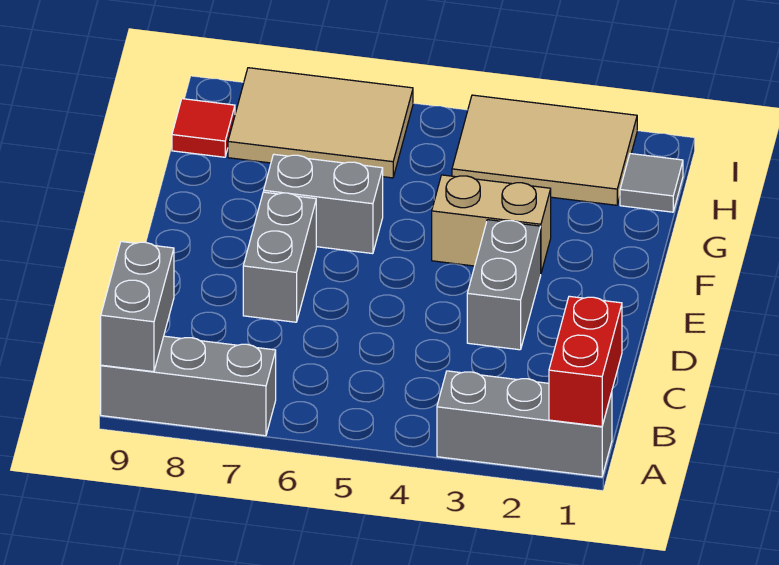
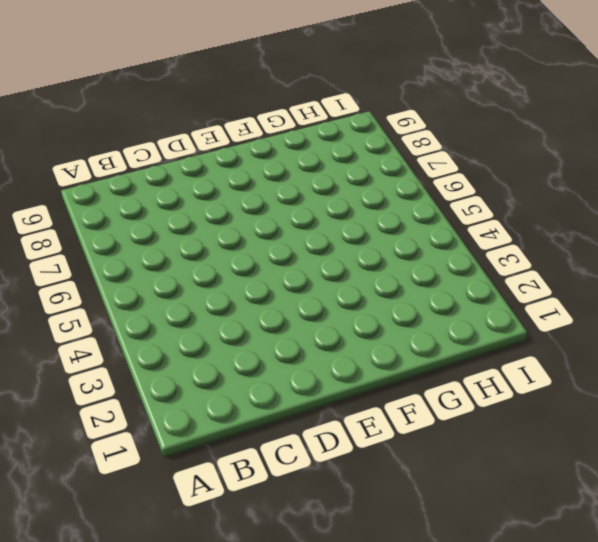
none -> grey 1x3 brick [437,371,612,477]
none -> grey 1x3 brick [101,336,276,436]
none -> grey 1x2 brick [467,220,541,350]

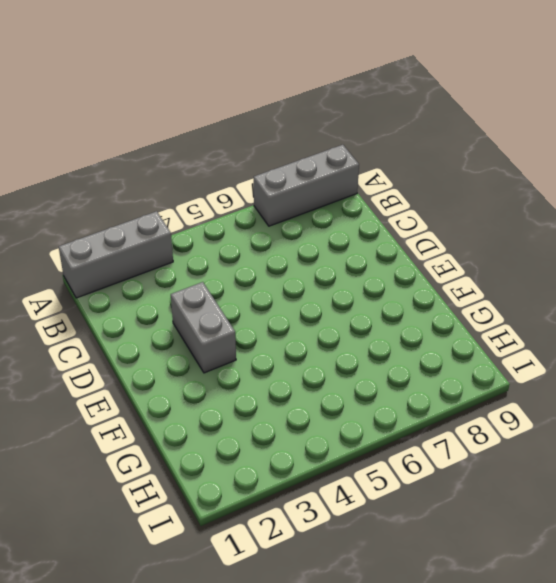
none -> grey 1x2 brick [243,192,316,322]
none -> tan 1x2 brick [432,175,551,272]
none -> grey 1x2 brick [264,154,383,254]

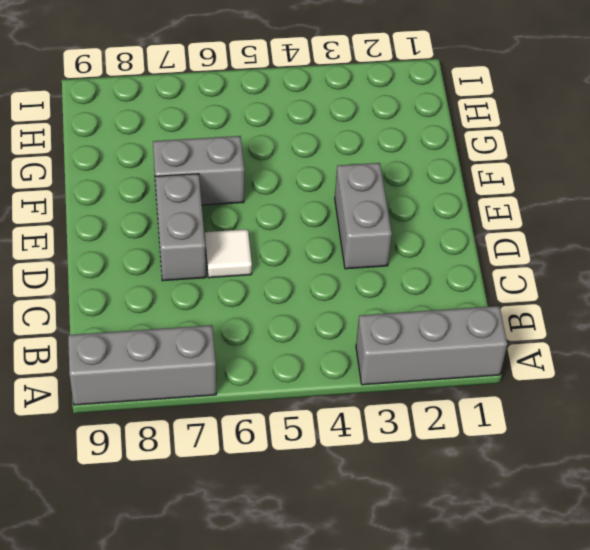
white 1x1 tile [205,229,252,278] -> none
none -> tan 1x2 brick [432,175,551,272]
none -> grey 1x1 tile [620,154,683,212]
none -> tan 2x3 tile [452,95,637,205]

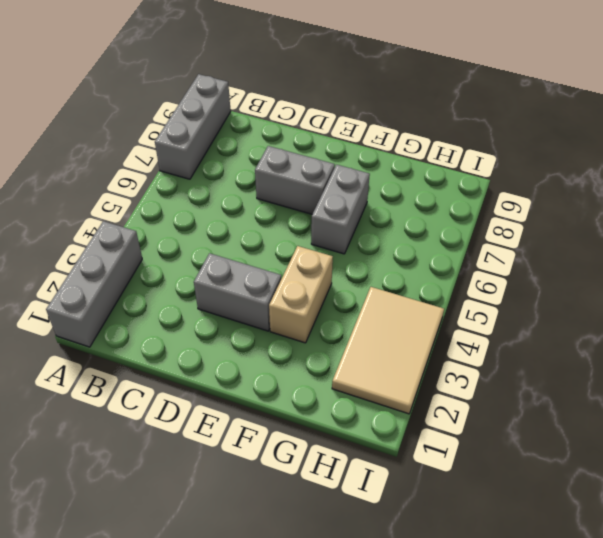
none -> grey 1x1 tile [620,154,683,212]
none -> tan 2x3 tile [228,68,413,178]
none -> red 1x1 tile [172,99,235,157]

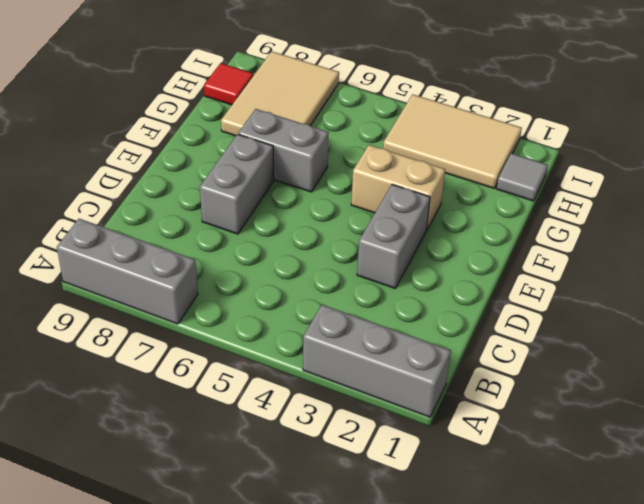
tan 2x3 tile [221,51,339,136] -> tan 2x3 tile turned to [228,68,413,178]
none -> red 1x2 brick [549,296,622,427]
none -> grey 1x2 brick [101,242,174,372]

